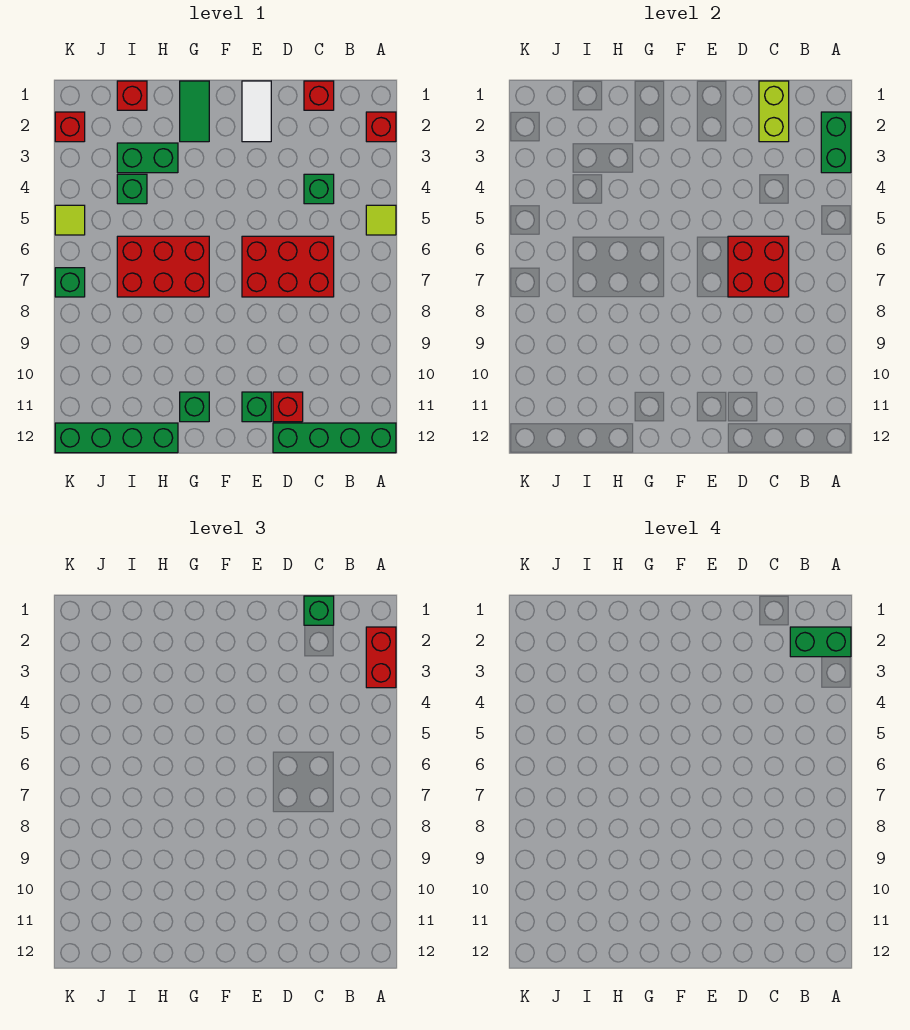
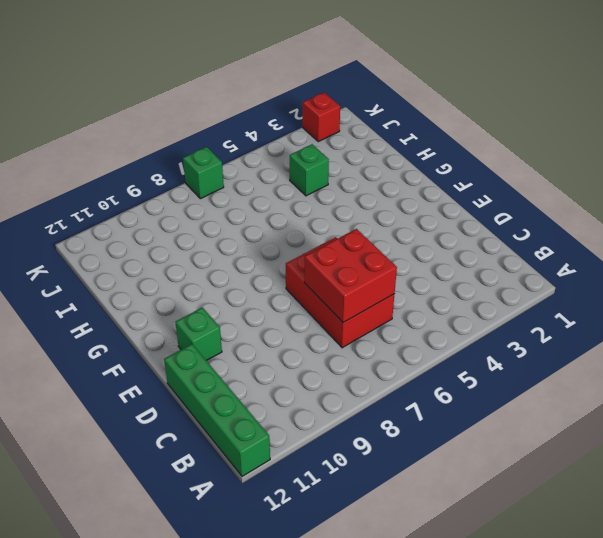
none -> red 1x1 brick [366,112,396,142]
none -> lime 1x1 tile [366,205,396,235]
none -> red 1x1 brick [304,81,334,110]

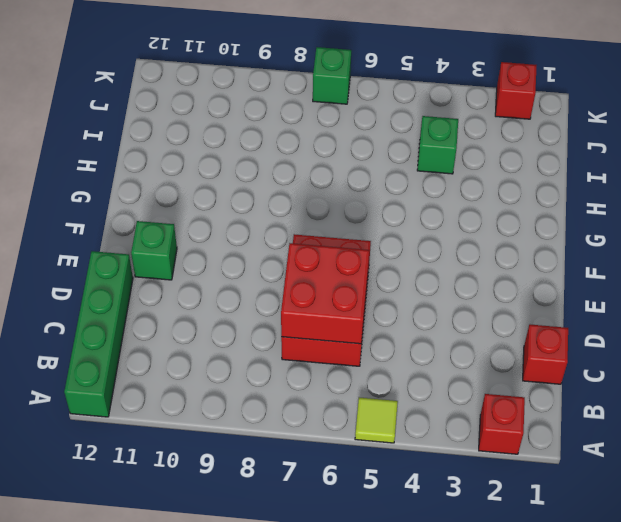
none -> green 1x1 brick [304,174,334,204]
none -> red 1x1 brick [273,392,303,422]
none -> white 1x2 tile [242,81,271,142]

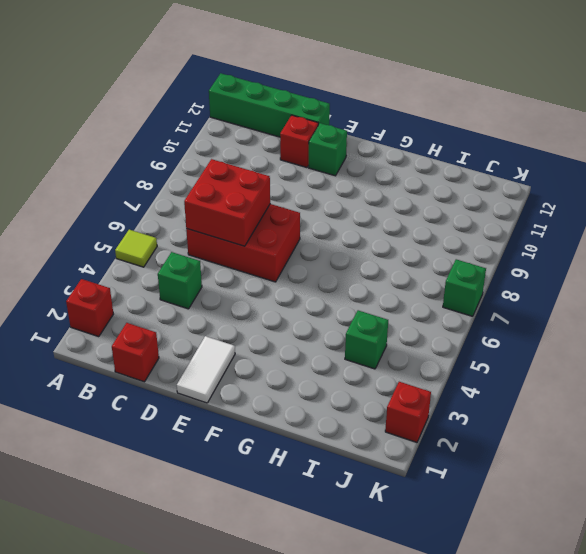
none -> green 1x2 tile [180,81,209,142]
none -> red 2x3 brick [117,236,209,297]
none -> green 1x1 brick [180,392,209,422]

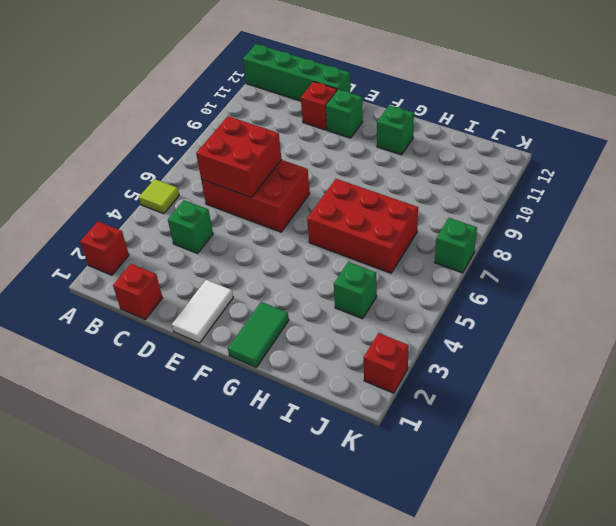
none -> green 1x2 brick [117,143,178,173]
none -> green 1x4 brick [55,423,178,453]
none -> red 1x1 brick [117,81,147,110]

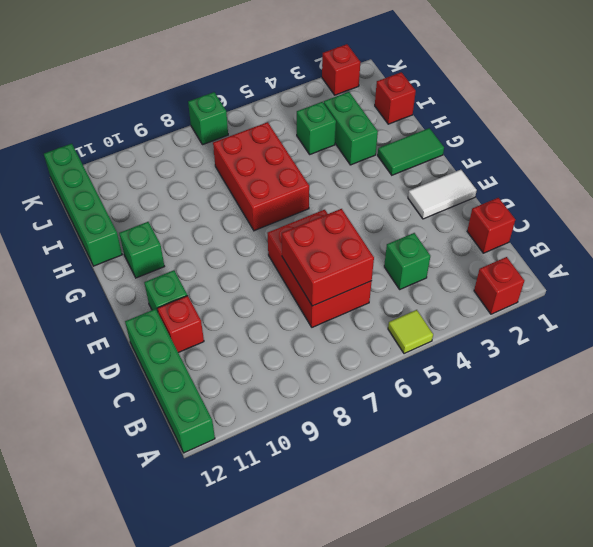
none -> lime 1x1 tile [55,205,85,235]
none -> green 1x2 brick [821,112,851,173]
none -> lime 1x2 brick [759,81,789,142]

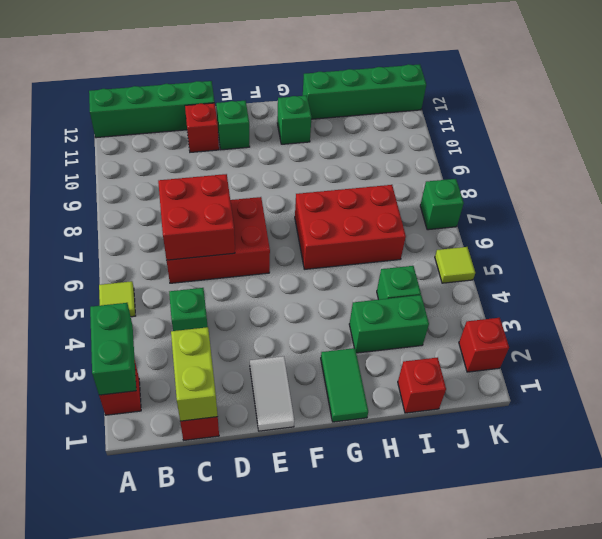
none -> red 1x2 brick [366,627,396,688]
none -> green 1x1 brick [304,596,334,625]
none -> green 1x2 brick [790,627,851,657]

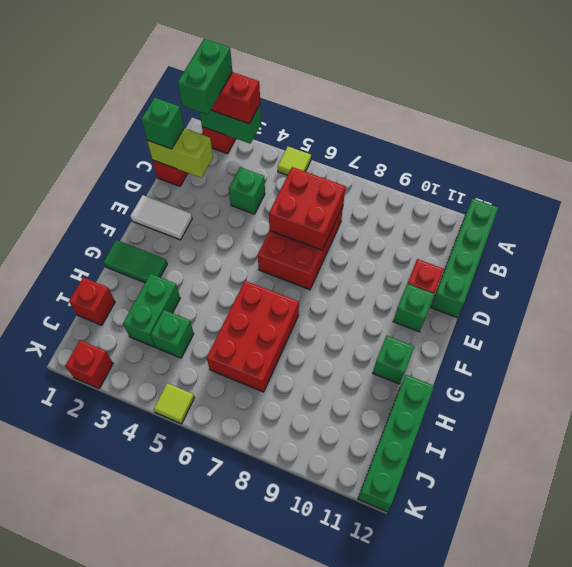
none -> green 1x1 brick [55,268,85,297]

